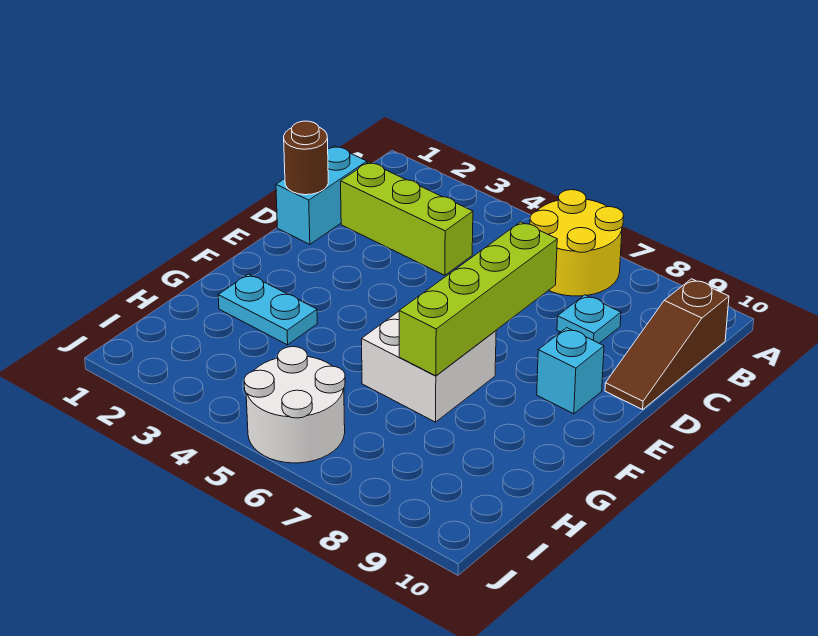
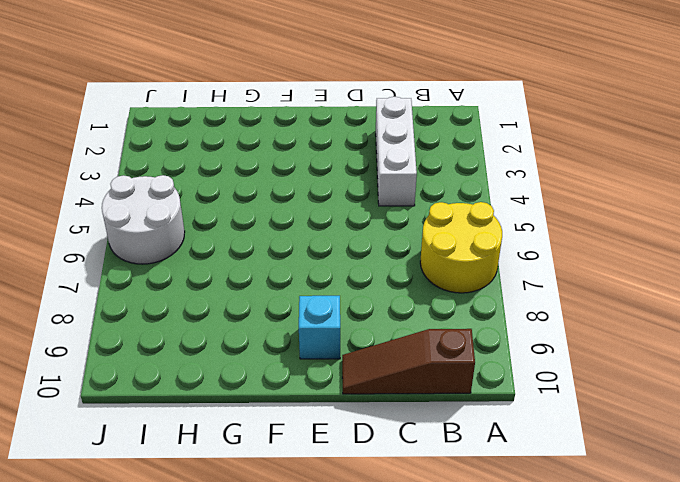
white 1x3 brick [376,97,417,206] -> lime 1x3 brick [341,162,473,275]
none -> cyan 1x2 brick [276,146,367,244]
none -> cyan 1x1 plate [557,295,621,343]

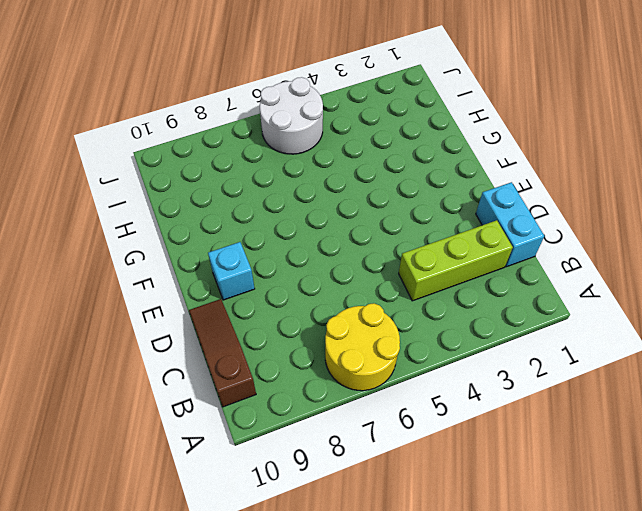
none -> cyan 1x1 plate [557,295,621,343]
none -> white 2x2 brick [362,311,496,422]

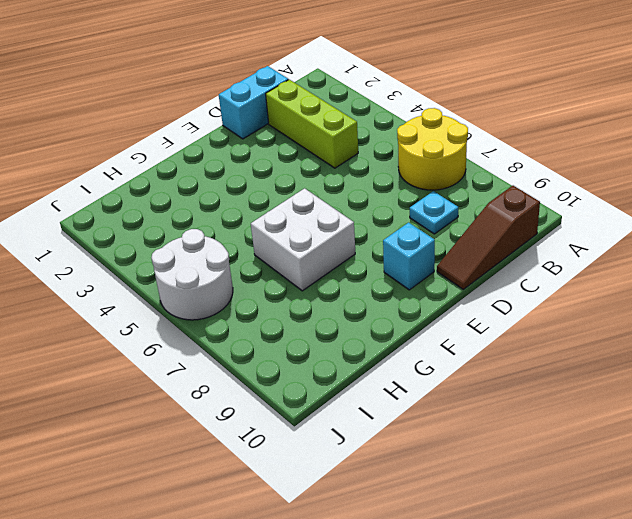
none -> cyan 1x2 plate [218,274,317,345]
none -> brown 1x1 round brick [284,121,328,195]

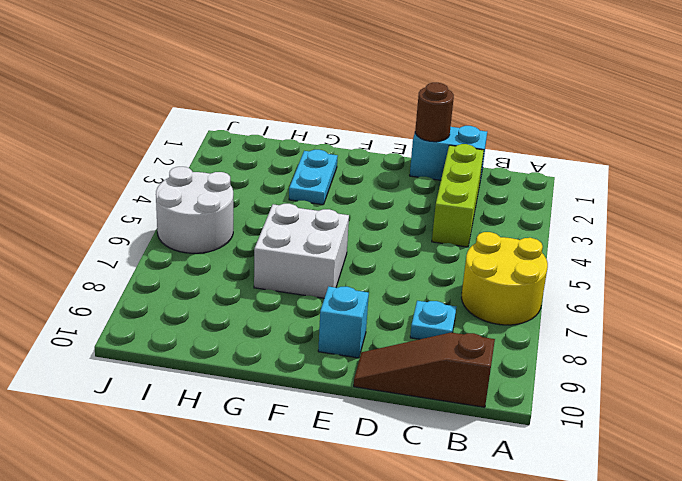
none -> lime 1x4 brick [399,222,557,376]

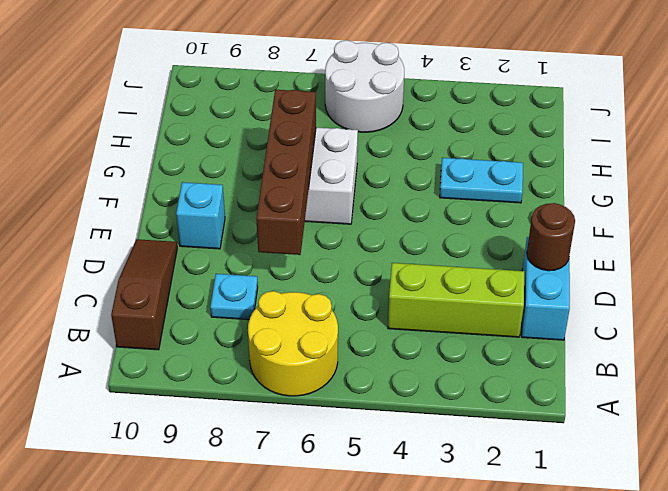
brown 1x4 brick [256,90,316,255] -> lime 1x4 brick [399,222,557,376]

